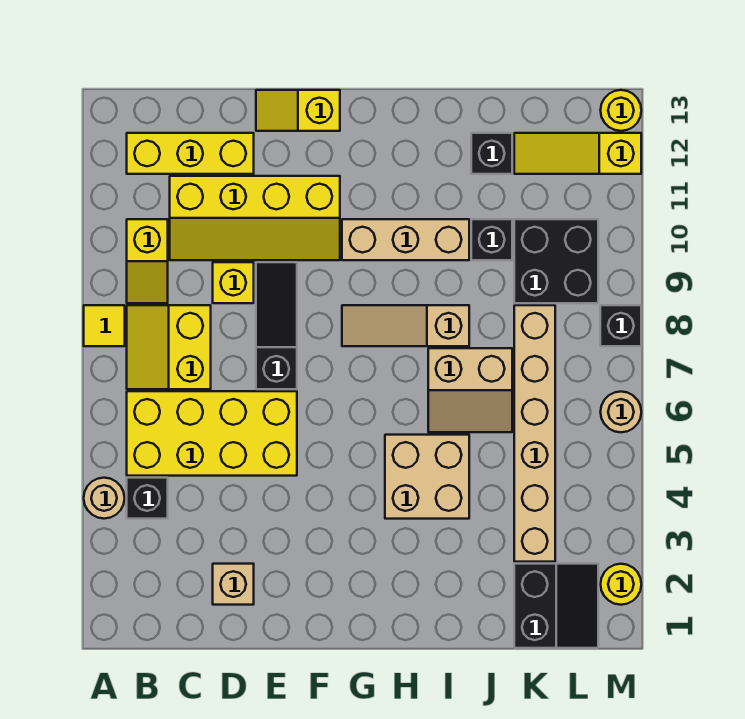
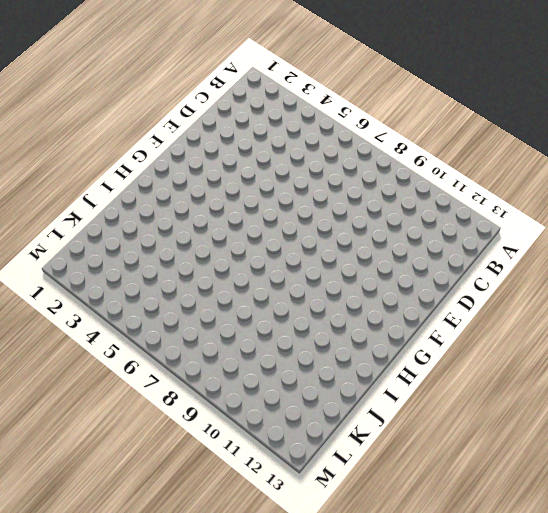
none -> tan 1x1 round brick [84,478,125,519]
none -> yellow 1x1 tile [84,305,125,346]
none -> black 1x1 brick [127,478,168,519]

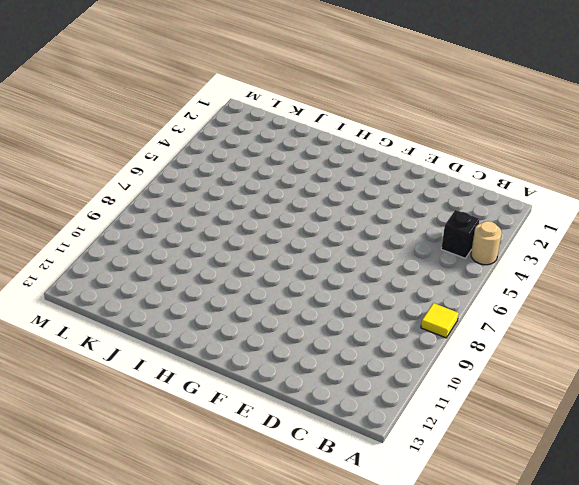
none -> yellow 2x4 brick [127,391,297,476]
none -> yellow 2x2 slope [127,305,211,389]
none -> yellow 1x2 slope [127,219,168,303]

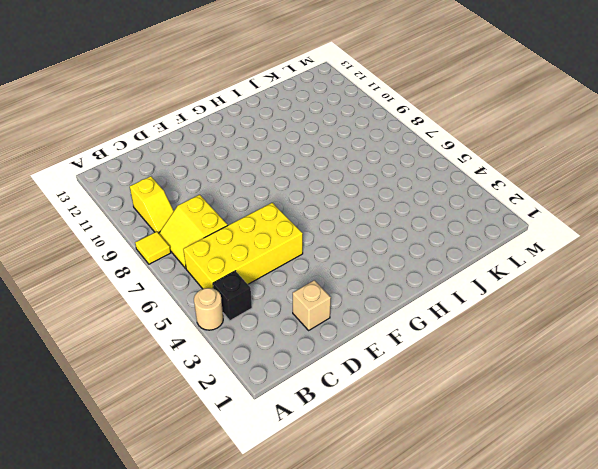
none -> yellow 1x3 brick [127,133,254,174]
none -> yellow 2x4 slope [170,176,340,260]
none -> yellow 1x1 brick [213,262,254,303]

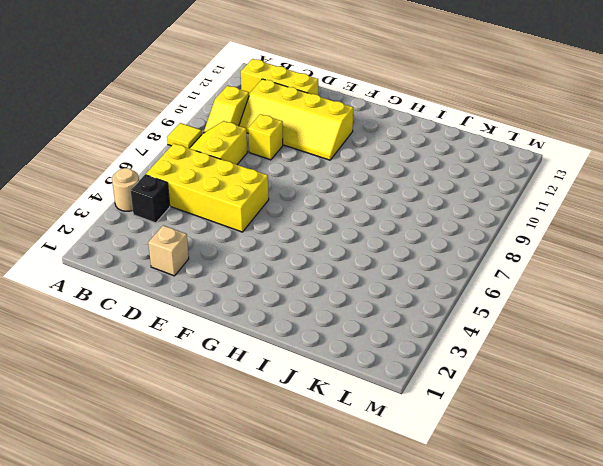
none -> black 1x3 slope [256,262,297,389]
none -> yellow 1x2 slope [256,90,340,131]
none -> tan 1x3 slope [342,305,469,346]

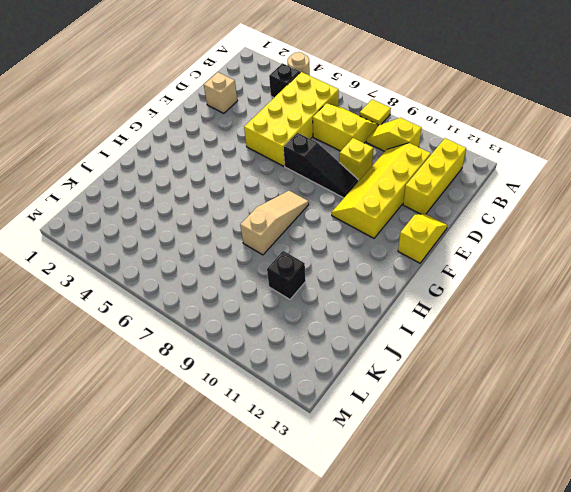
none -> tan 1x3 brick [342,219,469,260]
none -> tan 2x2 brick [385,435,469,519]
none -> tan 2x2 slope [428,348,512,432]

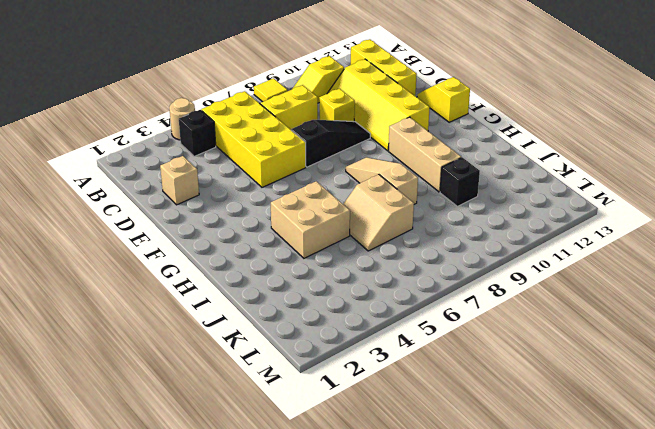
none -> black 1x1 brick [471,133,512,174]
none -> black 2x2 slope [514,564,598,648]
none -> tan 1x6 brick [514,305,555,562]

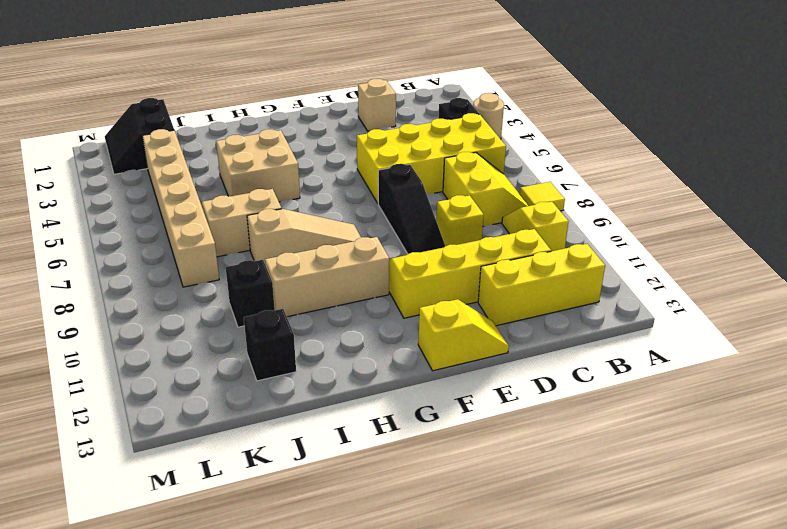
none -> black 2x2 brick [514,219,598,303]
none -> yellow 1x3 slope [514,133,641,174]
none -> yellow 1x1 round brick [601,564,641,605]

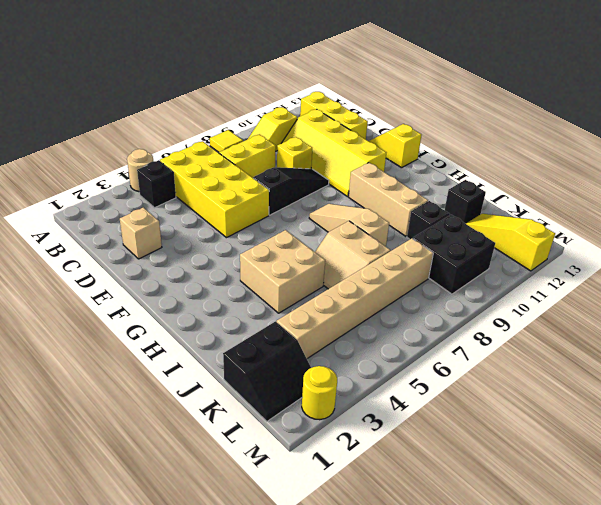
none -> tan 1x1 round brick [601,392,641,432]
none -> black 1x1 brick [600,305,641,346]
none -> yellow 1x1 round brick [601,90,641,131]

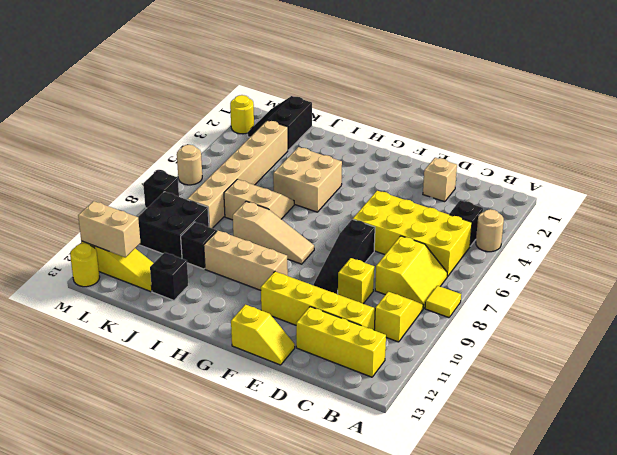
tan 1x2 brick [78,201,140,257] -> none

